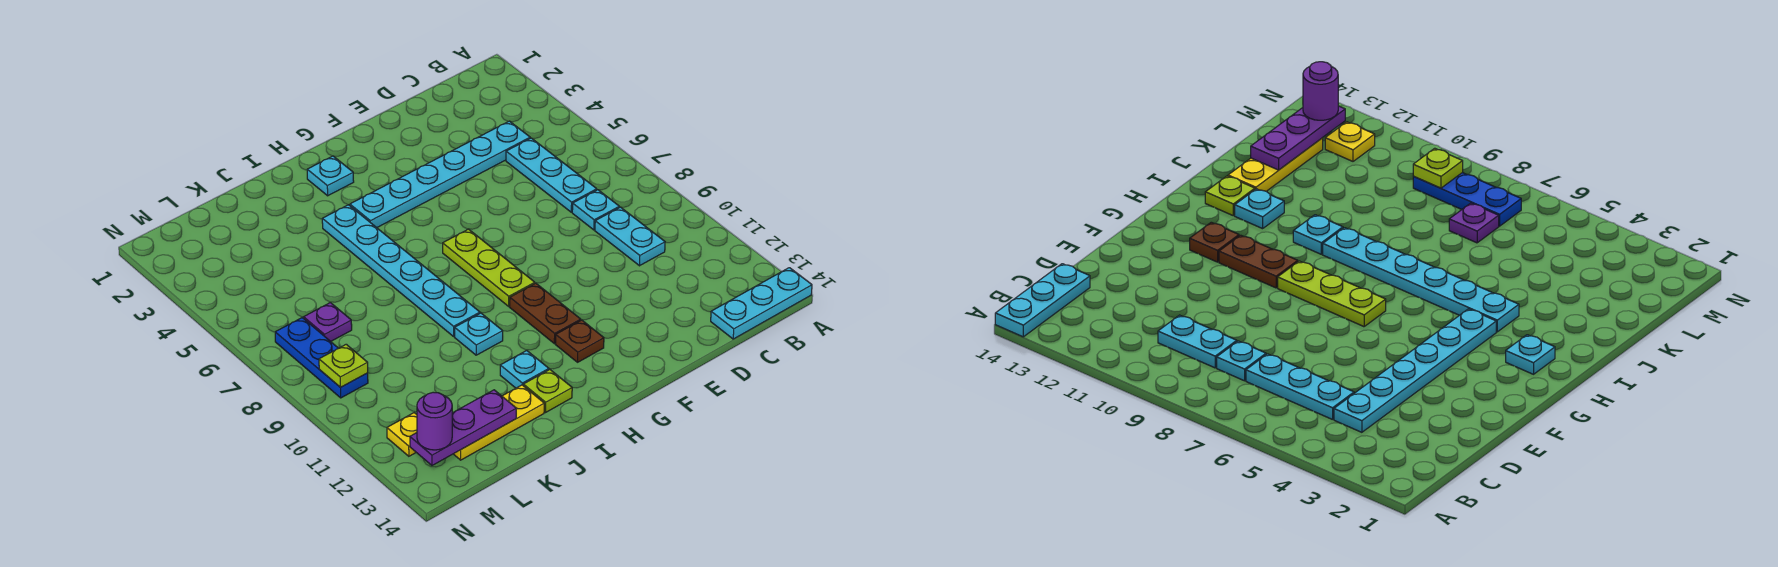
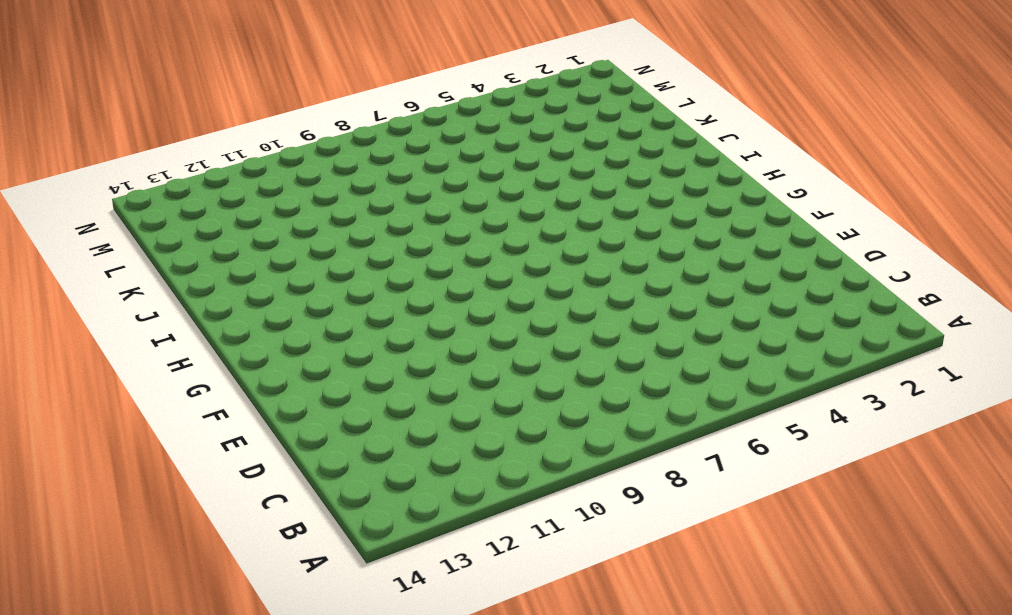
none -> cyan 1x3 plate [711,268,812,339]
none -> cyan 1x6 plate [350,121,530,228]
none -> cyan 1x3 plate [506,138,597,212]

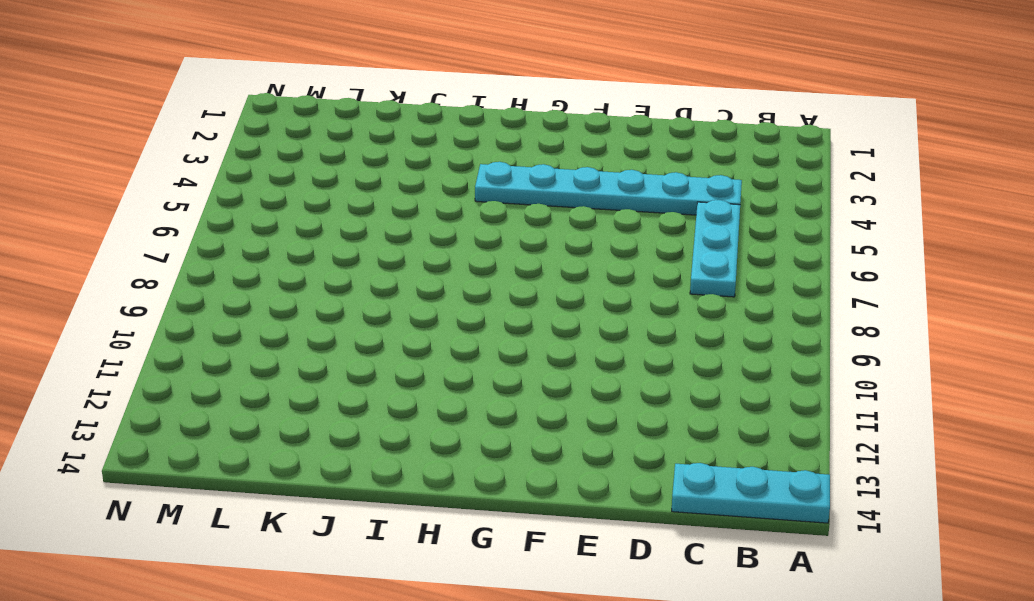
none -> cyan 1x1 plate [572,190,619,230]
none -> cyan 1x2 plate [595,207,665,266]
none -> lime 1x3 plate [443,229,535,306]

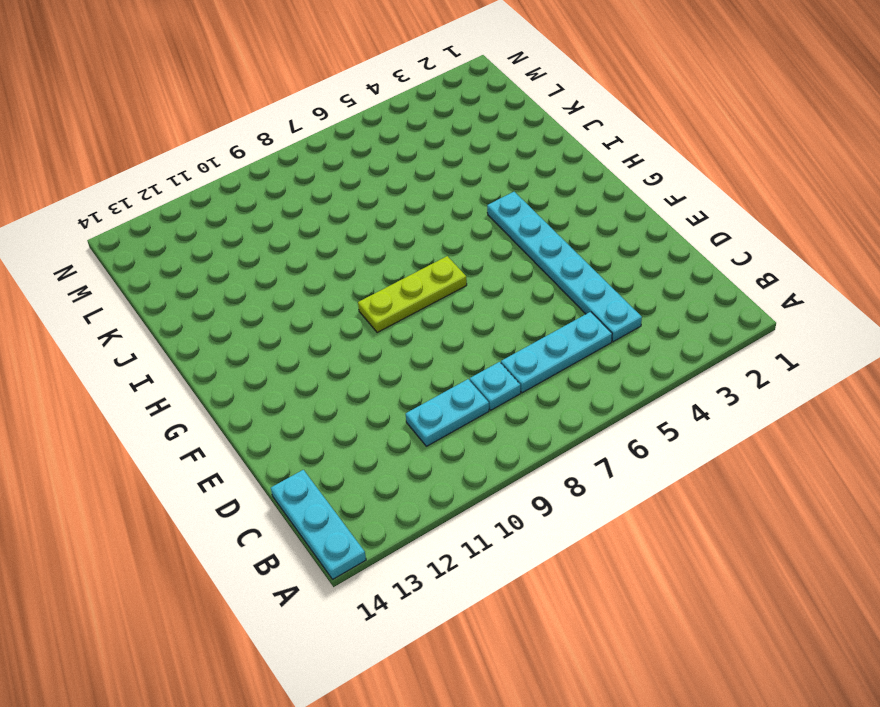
none -> brown 1x2 plate [510,283,581,344]
none -> brown 1x1 plate [556,320,604,362]
none -> cyan 1x1 plate [307,156,354,196]

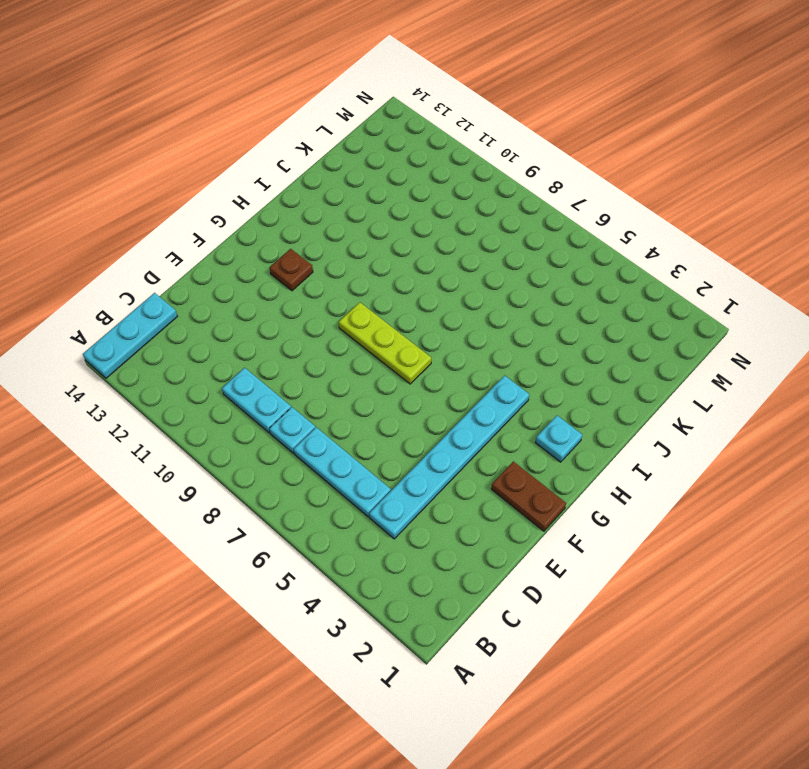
brown 1x2 plate [491,461,566,531] -> brown 1x2 plate moved to [510,283,581,344]
none -> cyan 1x6 plate [322,205,480,337]
none -> cyan 1x1 plate [455,313,503,355]
none -> cyan 1x1 plate [500,351,549,388]

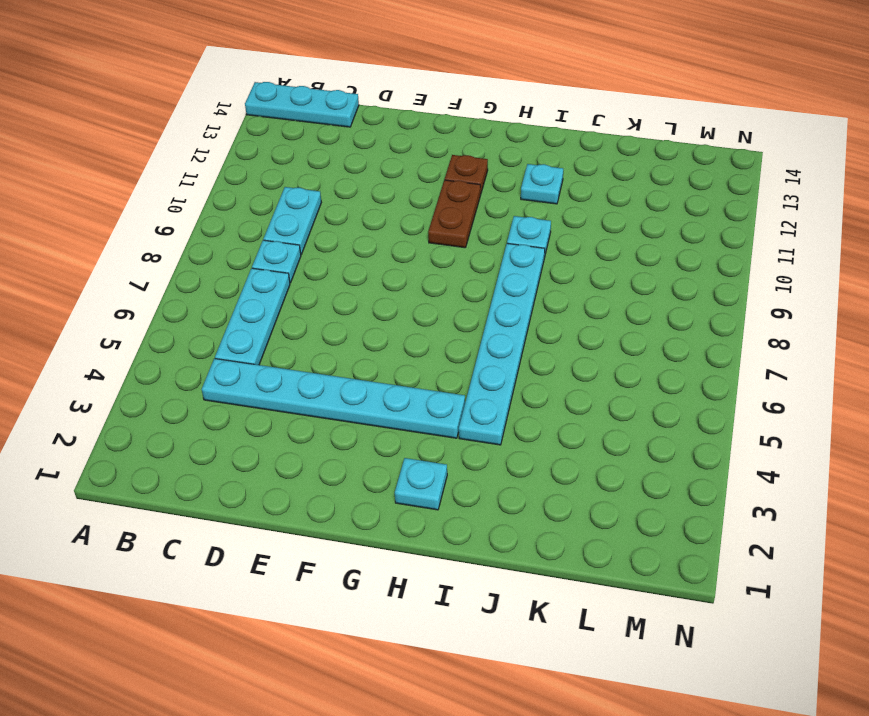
none -> lime 1x3 plate [443,229,535,306]
none -> lime 1x1 plate [523,370,572,413]
none -> yellow 1x3 plate [454,385,544,460]

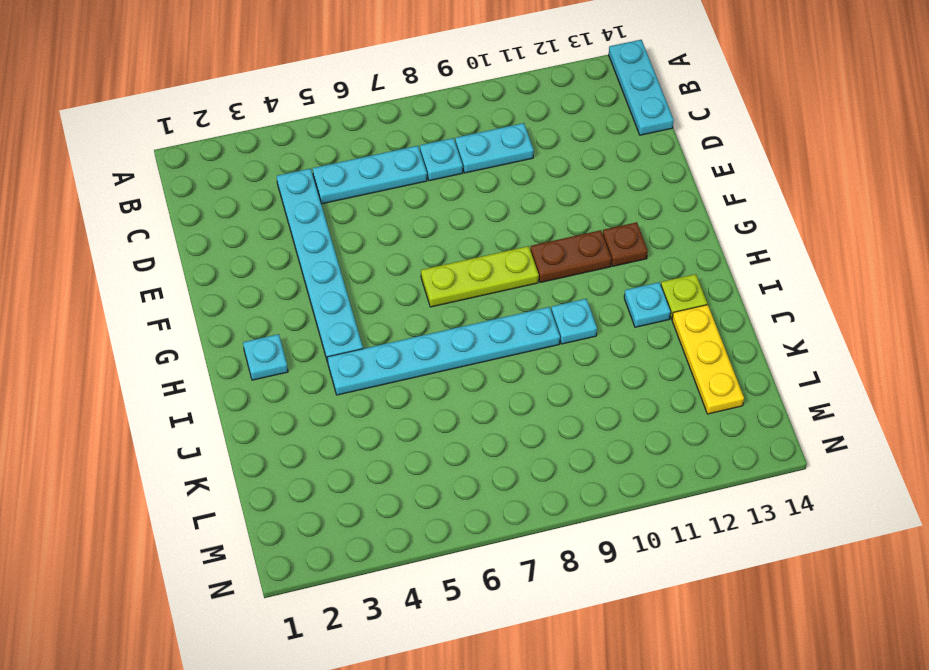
none -> purple 1x1 plate [304,303,352,341]
none -> blue 1x3 plate [275,318,368,398]
none -> yellow 1x1 plate [387,413,417,456]

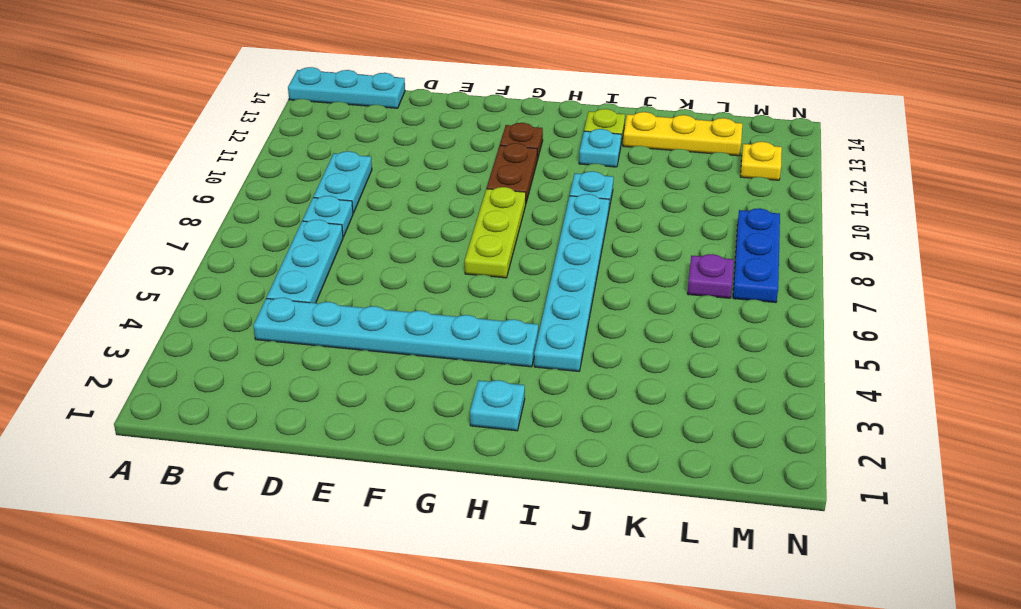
none -> purple 1x3 plate [410,390,516,465]
none -> lime 1x1 plate [319,344,368,387]
none -> purple 1x1 round brick [417,392,452,450]

